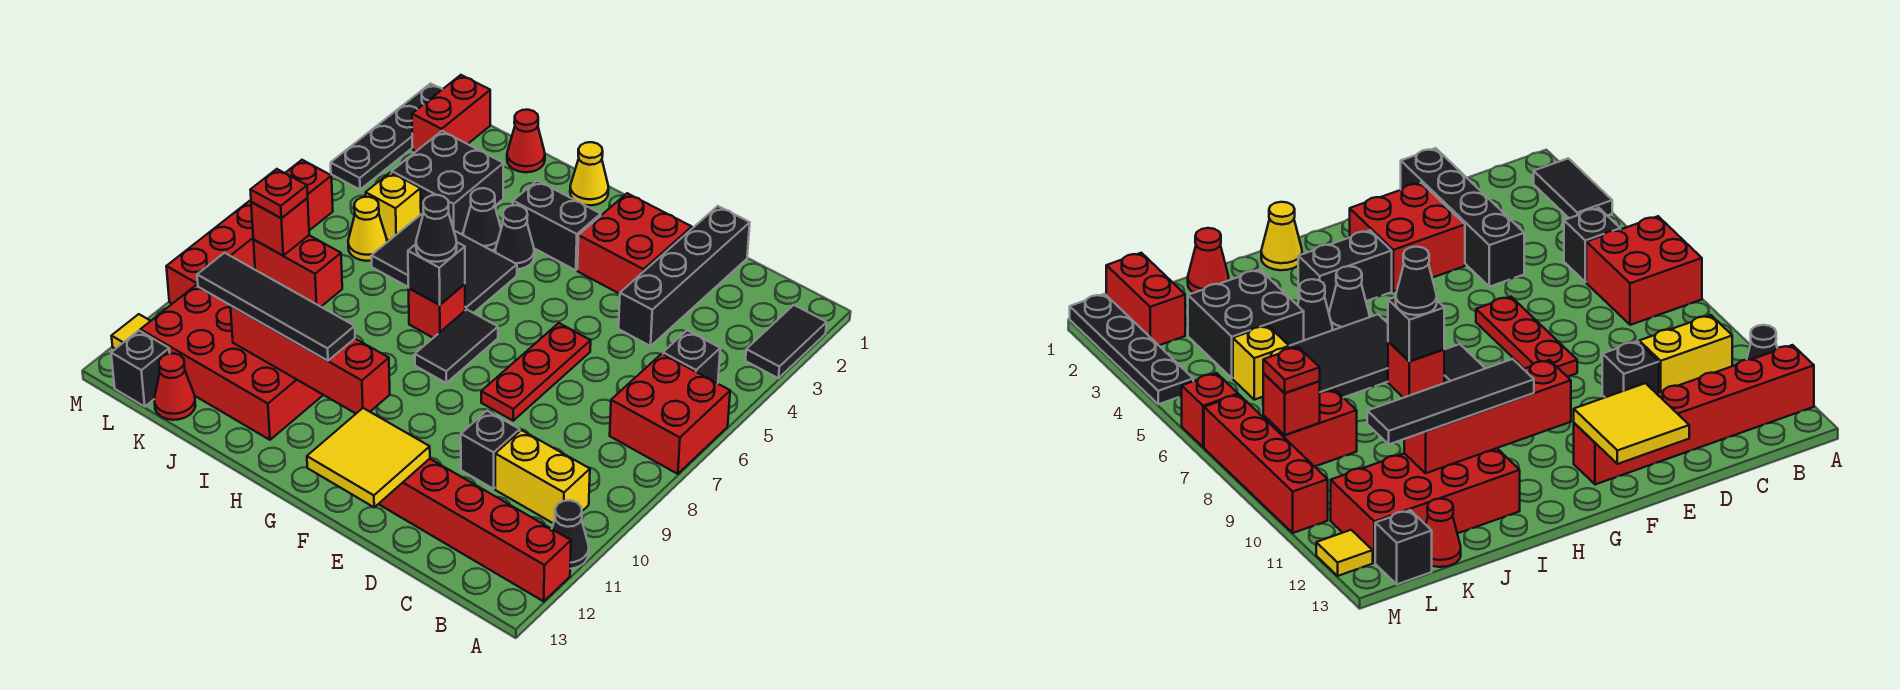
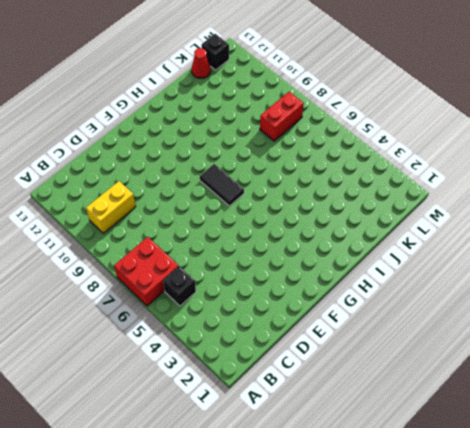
none -> black 1x2 tile [745,305,827,378]
none -> black 1x1 cone [552,500,589,569]
none -> red 1x6 brick [379,459,571,601]
none -> black 1x4 brick [619,206,750,346]

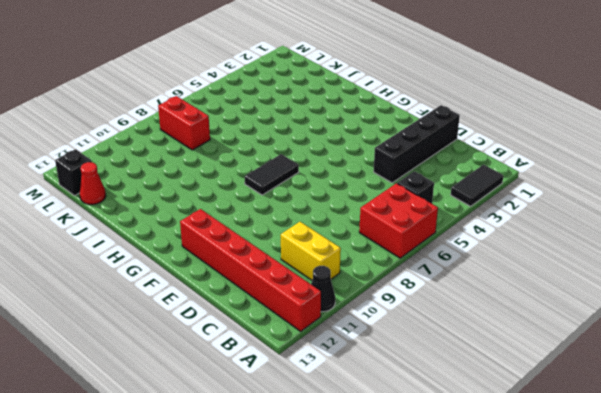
none -> black 1x1 brick [461,411,520,489]
none -> red 2x2 brick [577,193,692,294]
none -> red 1x3 plate [481,323,591,421]
none -> black 1x2 brick [513,181,601,270]

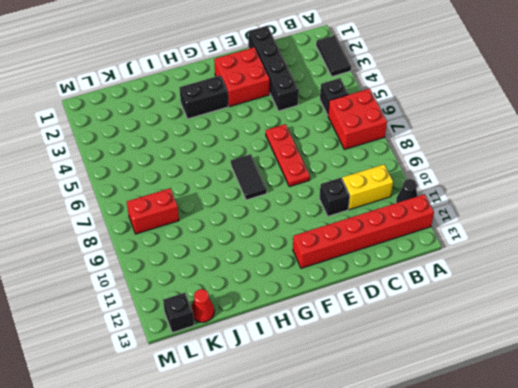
none -> yellow 1x1 cone [570,142,609,205]
none -> black 1x1 cone [495,205,534,269]
none -> black 2x3 tile [371,214,517,313]
none -> red 1x1 brick [409,284,465,338]

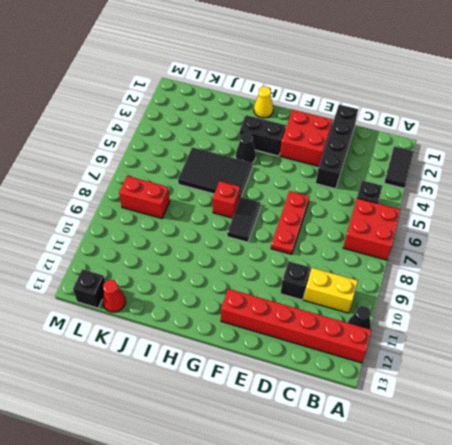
none -> black 1x1 cone [463,188,501,251]
none -> red 2x4 brick [140,285,323,440]
none -> red 1x1 cone [507,110,545,172]
none -> black 2x2 brick [392,131,503,234]

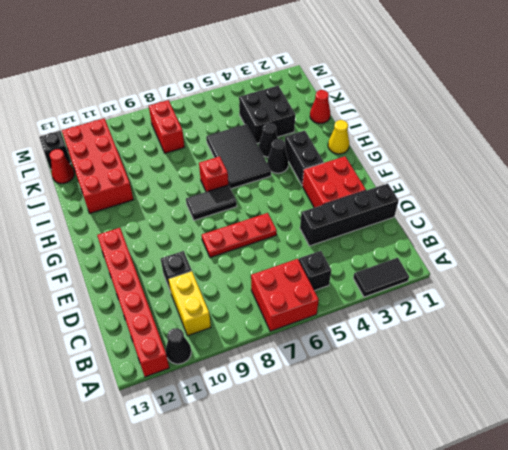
none -> yellow 1x1 brick [366,172,421,240]
none -> yellow 1x1 cone [348,197,387,261]
none -> red 1x2 brick [412,75,490,151]
none -> black 1x4 plate [331,84,442,190]

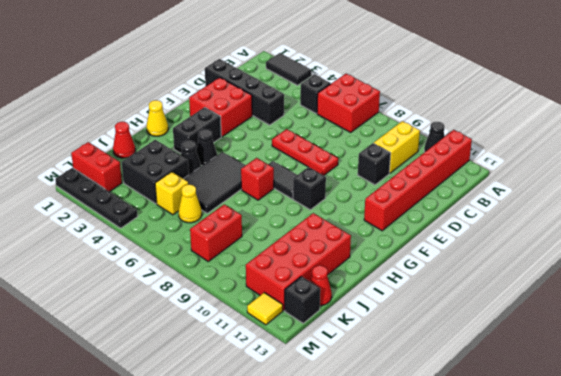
black 1x1 brick [293,167,326,210] -> black 1x1 brick moved to [408,242,465,305]
none -> red 1x1 brick [285,160,333,231]
none -> red 1x4 brick [166,200,255,304]
none -> yellow 2x2 tile [307,408,430,507]
none -> red 1x4 brick [230,306,390,413]

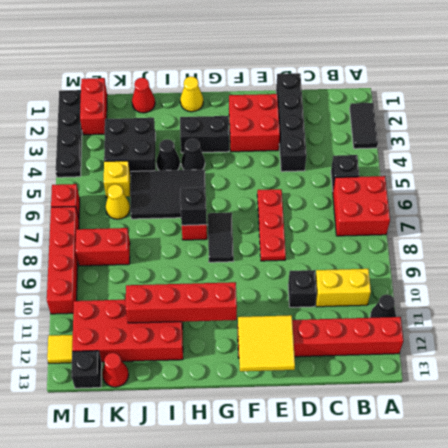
none -> red 1x1 brick [251,198,309,255]
none -> black 1x1 cone [416,195,457,262]
none -> black 1x4 tile [197,253,355,361]
none -> red 1x1 plate [250,169,308,218]

